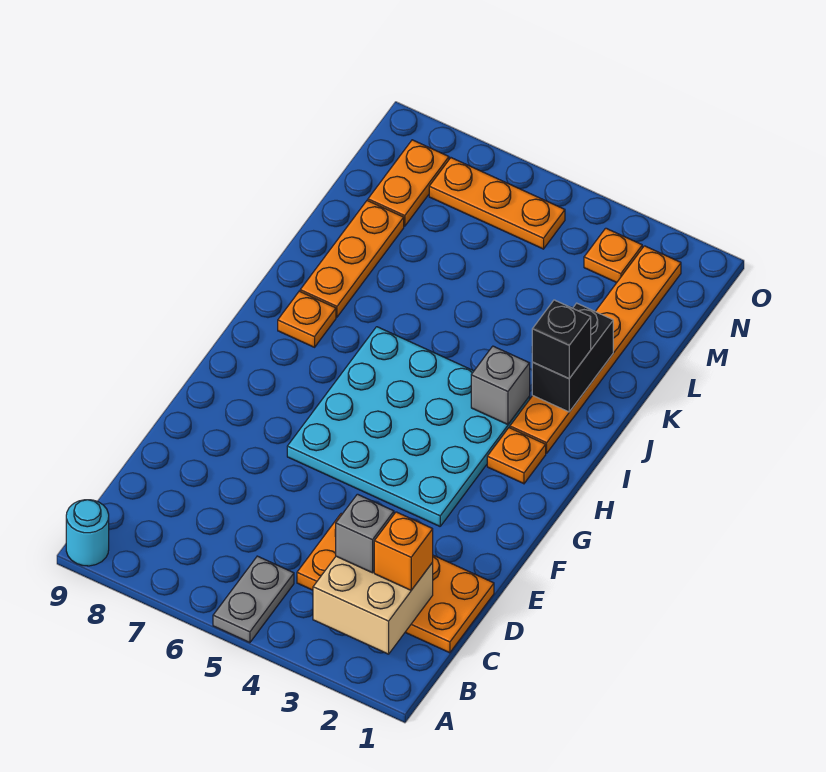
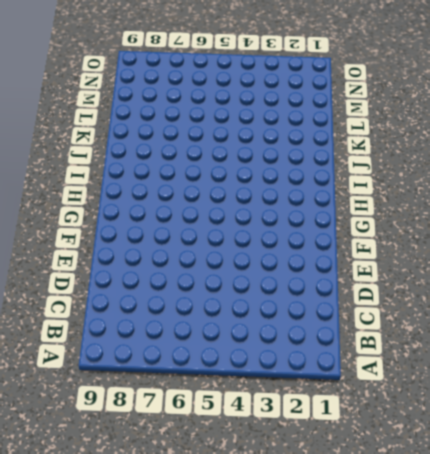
none -> grey 1x2 plate [213,556,294,643]
none -> cyan 1x1 round brick [66,500,109,566]
none -> orange 2x4 plate [297,513,494,653]

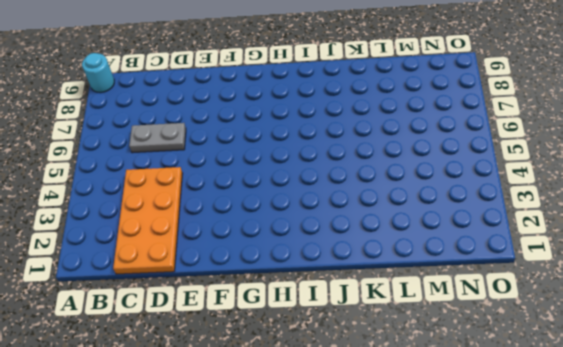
grey 1x2 plate [129,123,186,153] -> grey 1x2 plate moved to [213,556,294,643]
none -> cyan 4x4 plate [287,327,530,526]
none -> orange 1x1 plate [487,428,546,484]
none -> orange 1x6 plate [510,246,681,453]

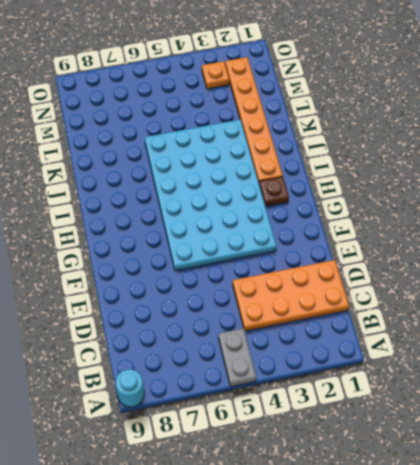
cyan 4x6 plate [145,120,277,271] -> cyan 4x4 plate [287,327,530,526]
brown 1x1 plate [259,177,289,206] -> orange 1x1 plate [487,428,546,484]
none -> orange 1x1 plate [278,291,336,347]
none -> orange 1x3 plate [300,201,404,317]
none -> orange 1x2 plate [368,140,449,226]

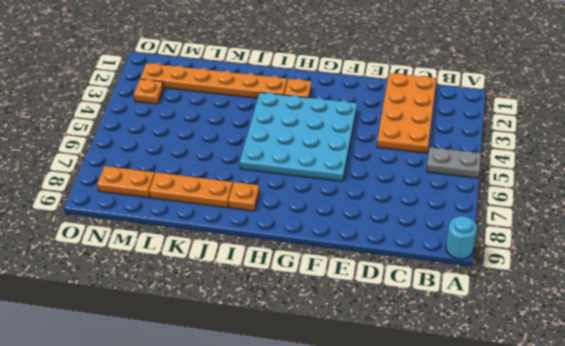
none -> orange 1x3 plate [429,158,565,249]
none -> tan 2x2 brick [313,556,433,654]
none -> grey 1x1 brick [471,346,530,425]

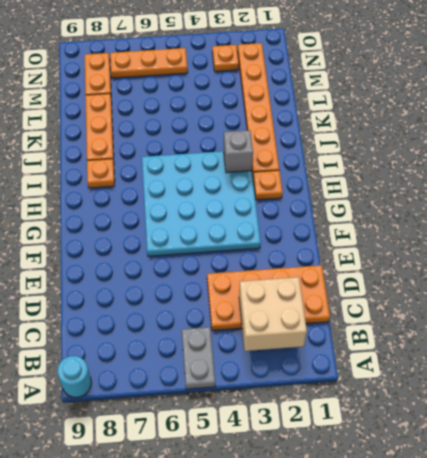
none -> black 1x2 brick [532,303,613,412]
none -> orange 1x1 brick [374,512,433,590]
none -> grey 1x1 brick [335,494,394,573]

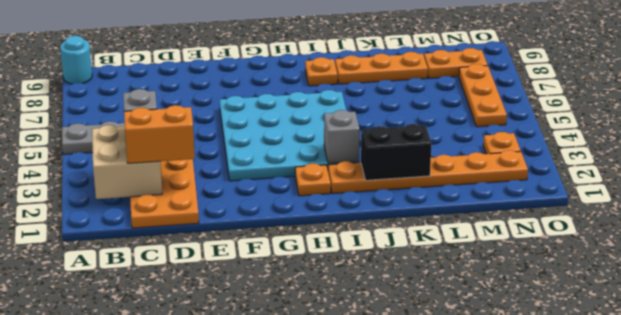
orange 1x2 brick [124,105,195,163] -> orange 1x1 brick [374,512,433,590]
none -> black 1x1 brick [532,300,591,378]

